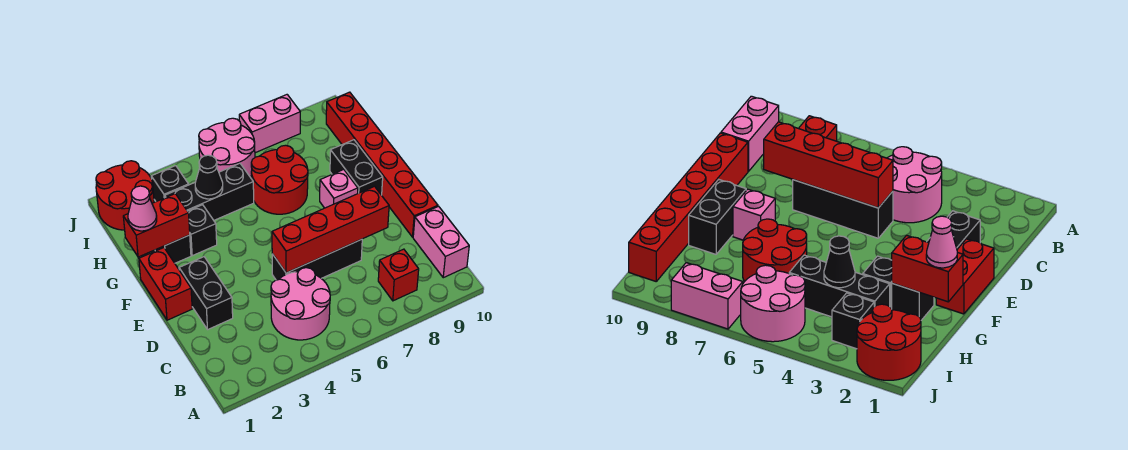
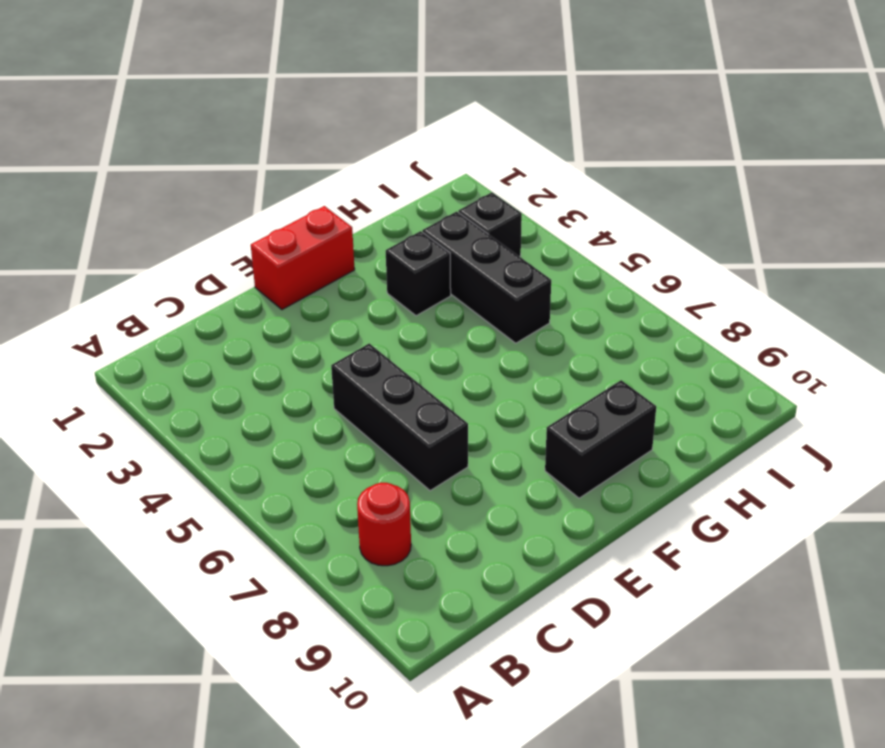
red 1x1 round brick [357,483,411,566] -> red 1x1 brick [378,249,419,301]
none -> pink 2x2 round brick [271,268,330,340]
none -> pink 1x2 brick [413,206,469,278]
none -> black 1x2 brick [179,257,233,329]

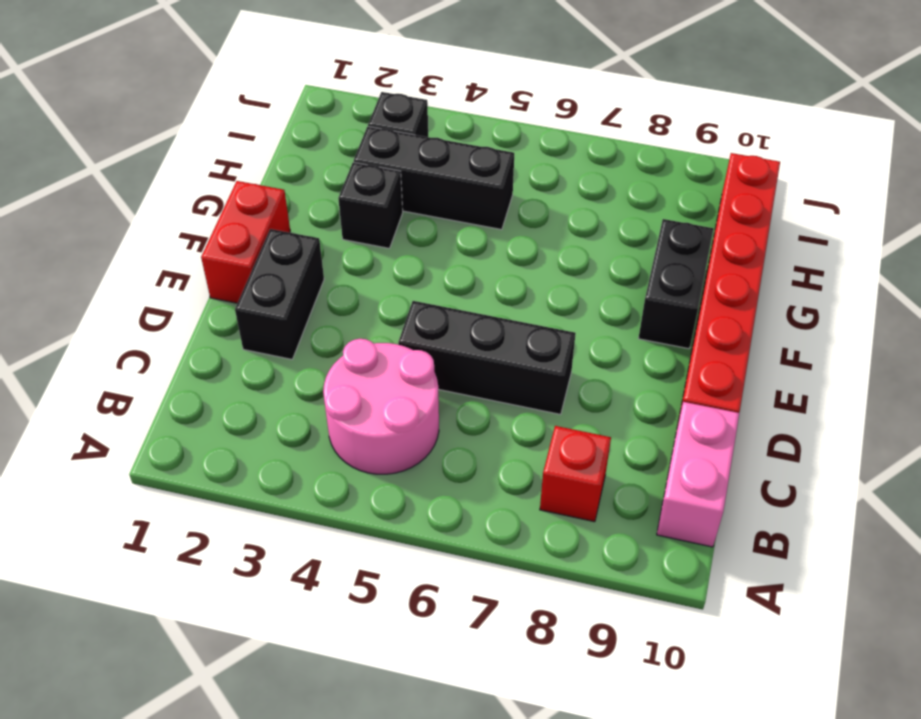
none -> pink 1x1 brick [320,169,358,208]
none -> black 1x1 brick [155,235,191,263]
none -> red 2x2 round brick [251,145,308,214]

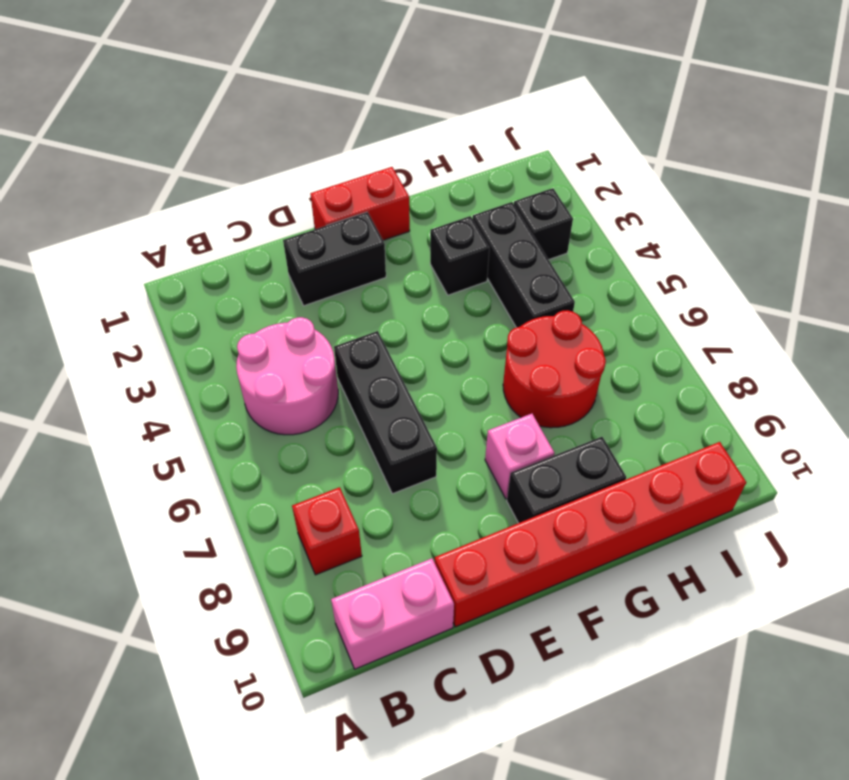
none -> black 1x1 brick [155,235,191,263]
none -> red 2x2 round brick [96,161,154,230]
none -> pink 2x2 round brick [199,118,255,177]

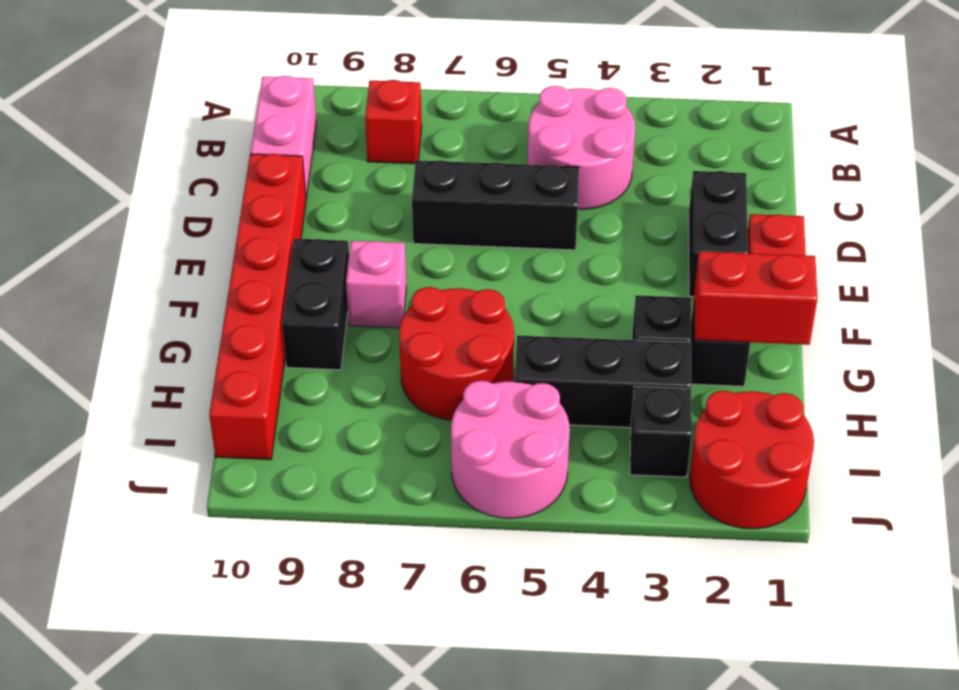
none -> pink 1x2 brick [239,95,300,153]
none -> red 1x4 brick [272,186,389,273]
none -> black 1x1 cone [195,155,223,199]

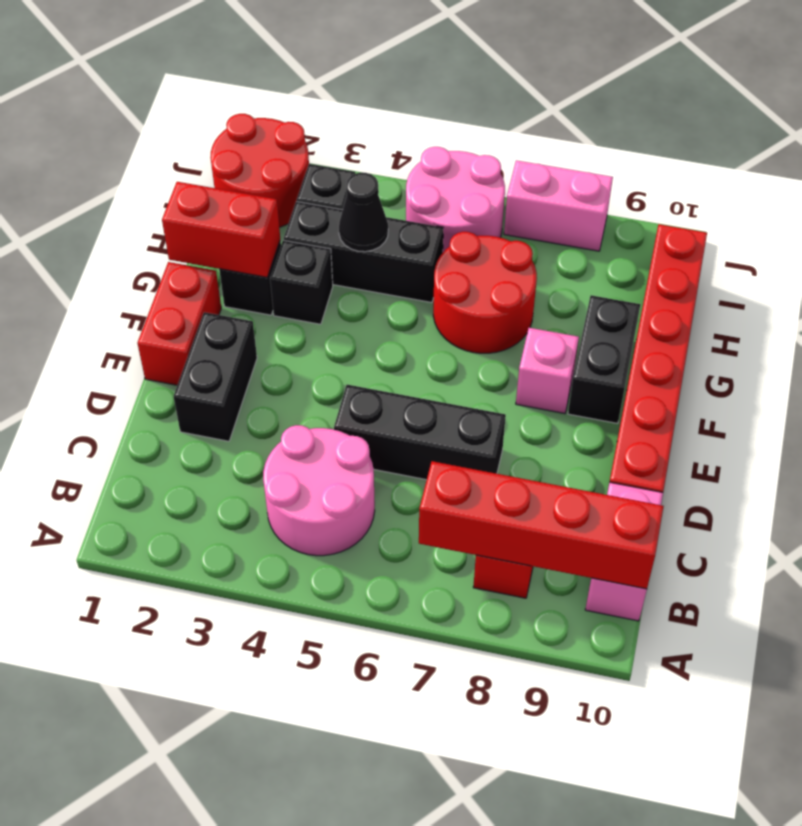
red 1x4 brick [419,461,664,589] -> red 1x4 brick moved to [272,186,389,273]
none -> pink 1x1 cone [128,186,157,231]

